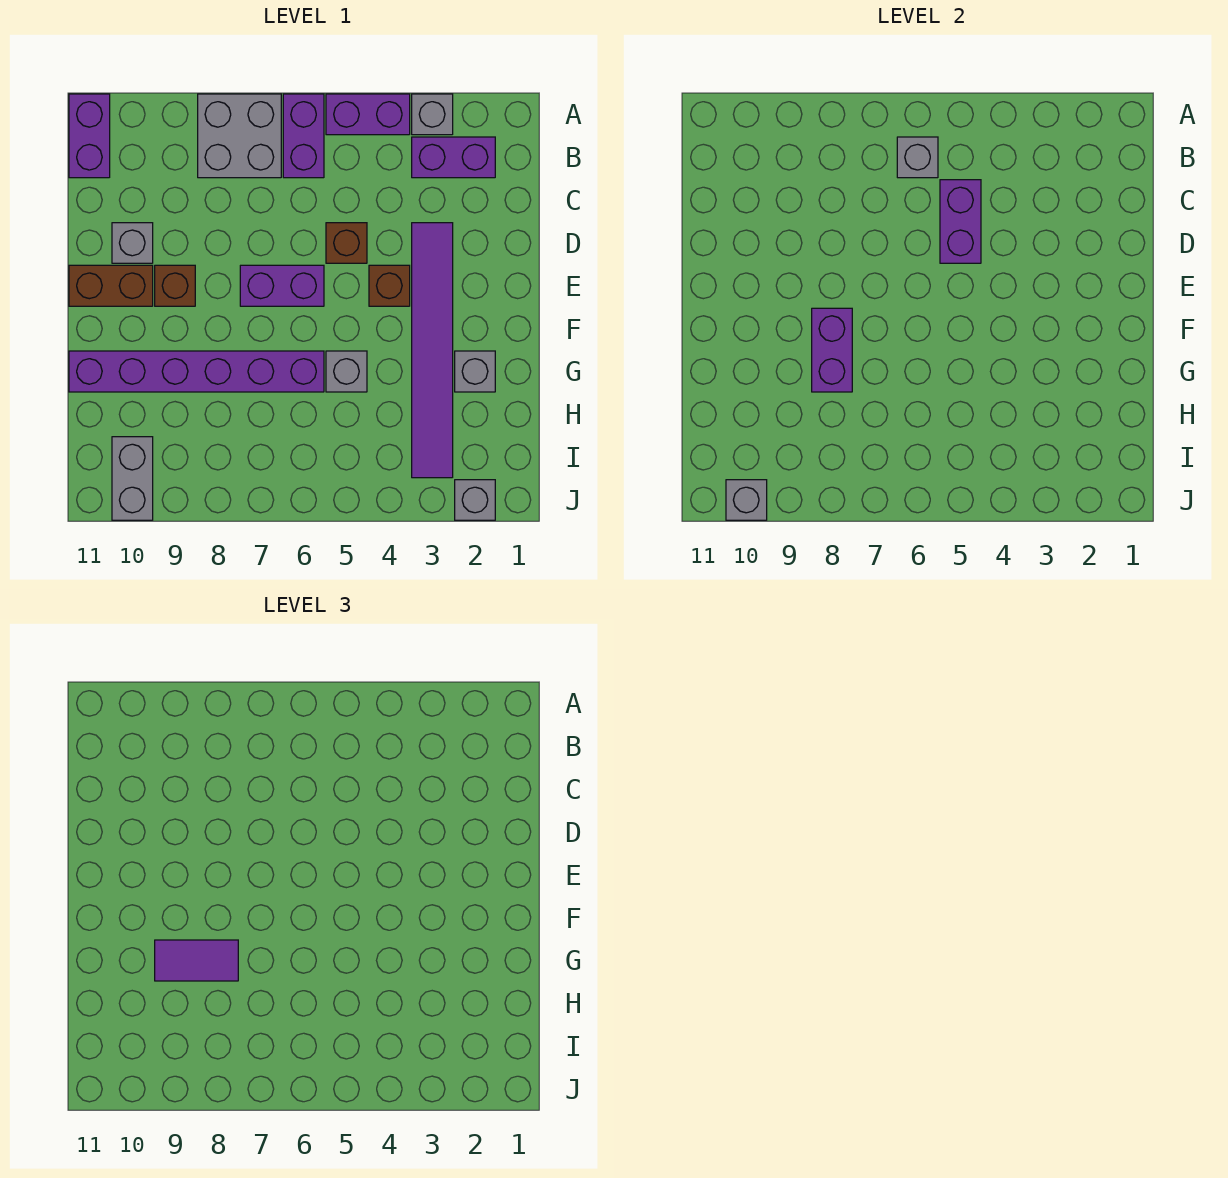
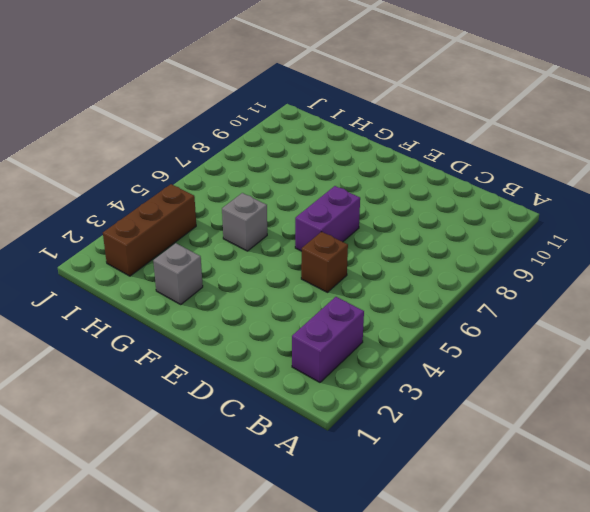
brown 1x3 brick [103,184,196,276] -> purple 1x6 tile [412,223,453,478]
none -> grey 1x1 brick [412,94,453,135]
none -> purple 1x2 brick [326,94,410,135]
none -> purple 1x2 brick [283,94,324,178]

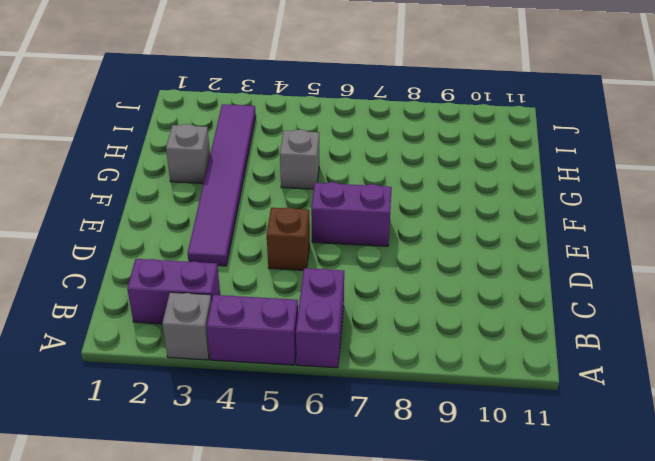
none -> grey 2x2 brick [198,94,281,178]
none -> purple 1x2 brick [69,94,110,178]
none -> grey 1x1 brick [112,223,153,263]

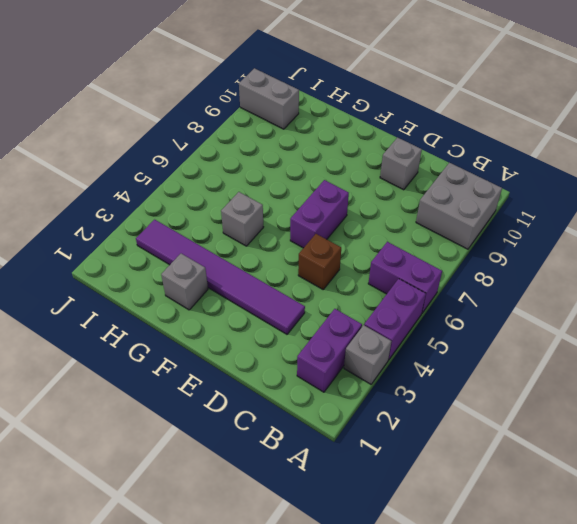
grey 2x2 brick [416,163,502,249] -> grey 2x2 brick moved to [198,94,281,178]
none -> purple 1x2 brick [69,94,110,178]
none -> brown 1x1 brick [369,265,410,306]
none -> brown 1x1 brick [155,265,195,306]

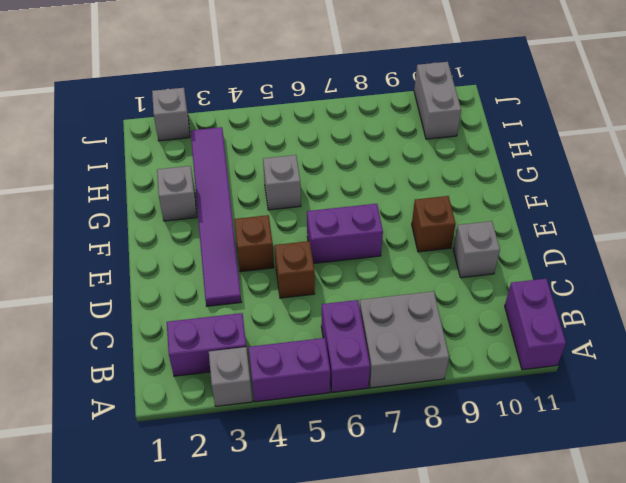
none -> brown 1x2 brick [69,265,153,306]
none -> purple 1x6 brick [69,351,324,392]
none -> grey 1x1 brick [897,137,938,178]

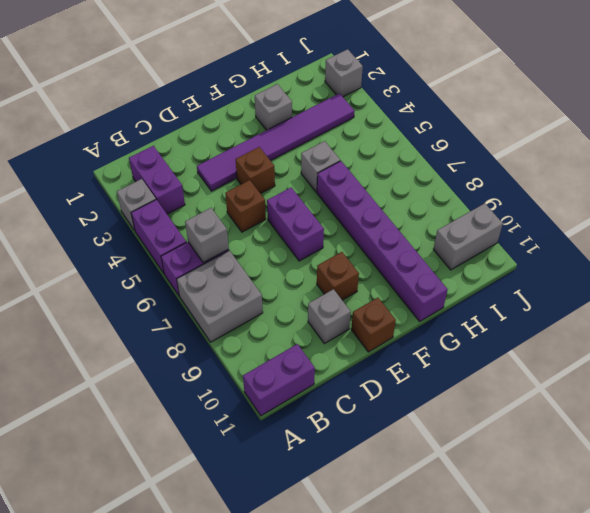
brown 1x1 brick [351,298,396,352] -> brown 1x2 brick [69,265,153,306]
none -> purple 1x2 brick [940,180,981,263]
none -> purple 1x2 brick [812,308,852,392]
none -> grey 1x1 brick [726,480,767,520]

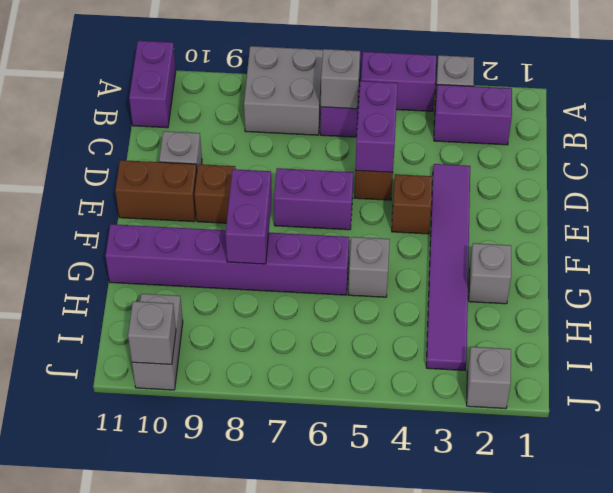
none -> purple 1x2 tile [155,940,238,981]

